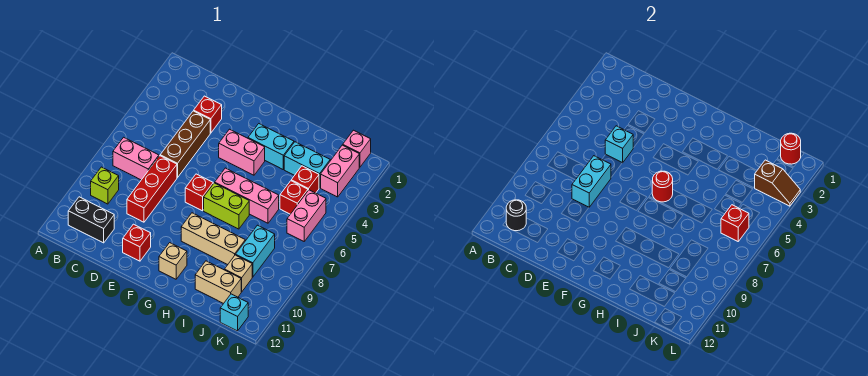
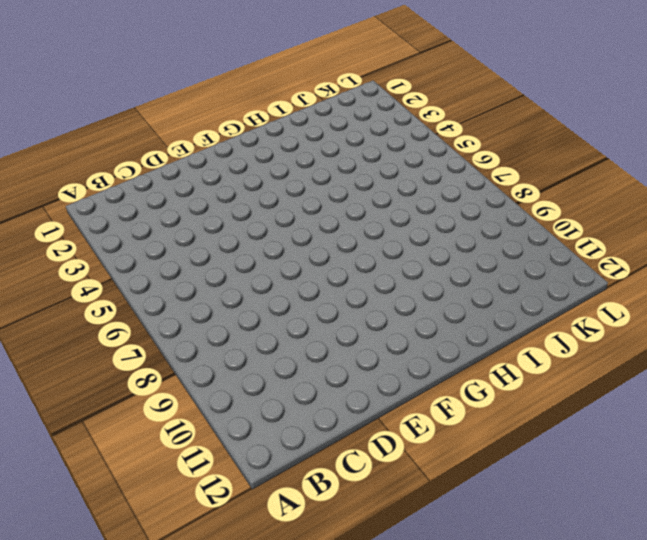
none -> pink 1x2 brick [113,137,159,180]
none -> lime 1x1 brick [91,167,119,204]
none -> black 1x2 brick [68,197,114,243]
none -> red 1x1 brick [194,96,222,133]

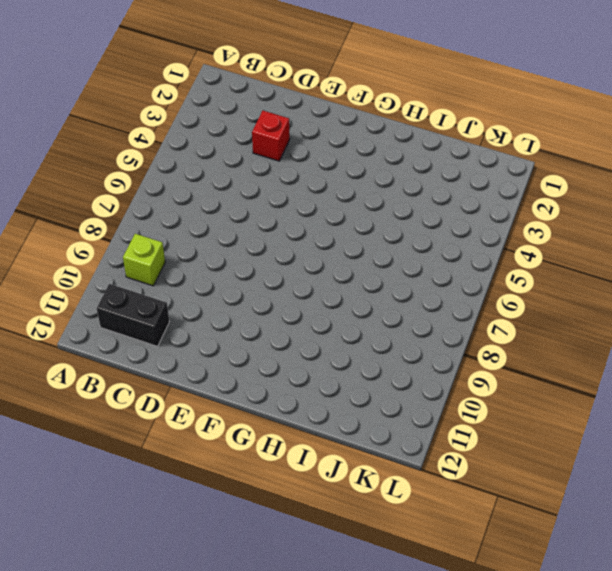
none -> pink 1x2 brick [113,137,159,180]
none -> brown 1x3 brick [160,111,210,178]
none -> red 1x3 brick [127,156,177,222]
none -> red 1x1 brick [123,224,151,261]

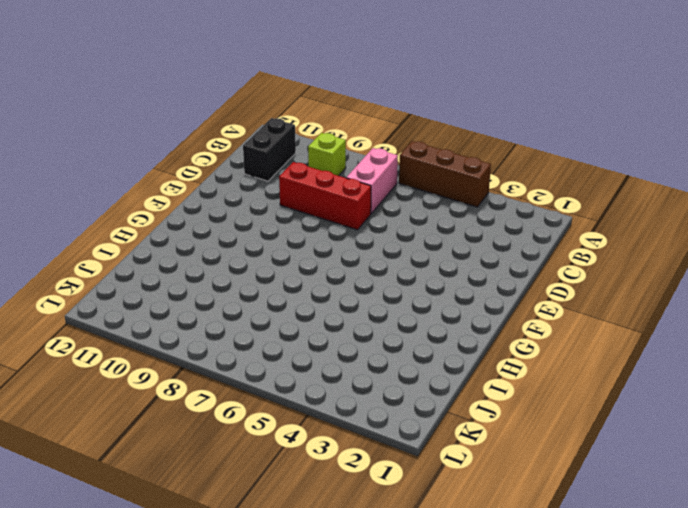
brown 1x3 brick [399,141,491,207] -> brown 1x3 brick moved to [160,111,210,178]
none -> red 1x1 brick [194,96,222,133]
none -> red 1x1 brick [123,224,151,261]
none -> pink 1x2 brick [219,129,265,175]
none -> red 1x1 brick [185,174,213,211]

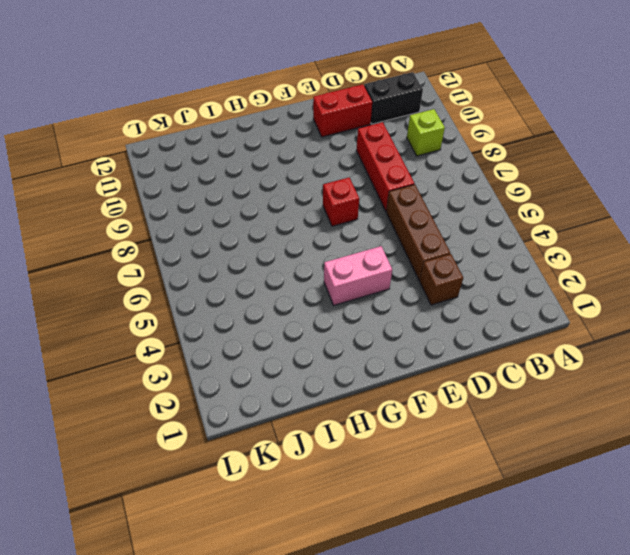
brown 1x1 brick [420,254,463,305] -> red 1x1 brick [194,96,222,133]
red 1x2 brick [313,84,372,137] -> red 1x1 brick [123,224,151,261]
none -> pink 1x2 brick [113,137,159,180]
none -> cyan 1x2 brick [248,124,294,169]
none -> pink 1x3 brick [215,168,279,223]
none -> lime 1x2 brick [204,183,249,229]

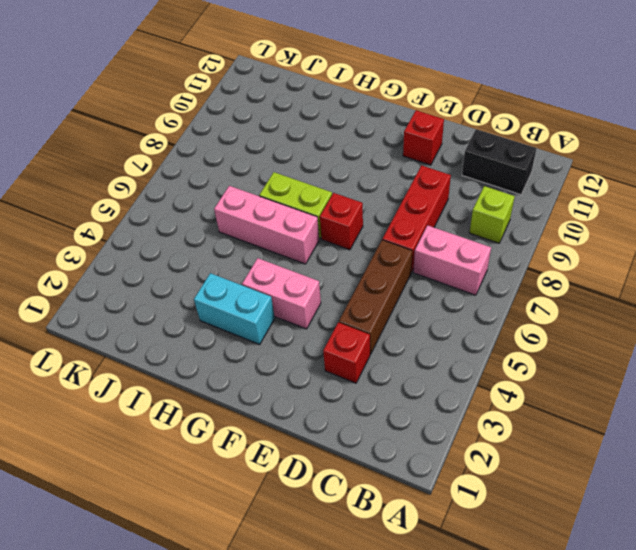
none -> tan 1x3 brick [181,213,245,265]
none -> tan 1x1 brick [159,243,187,279]
none -> cyan 1x2 brick [284,142,330,188]
none -> tan 1x2 brick [195,261,241,304]

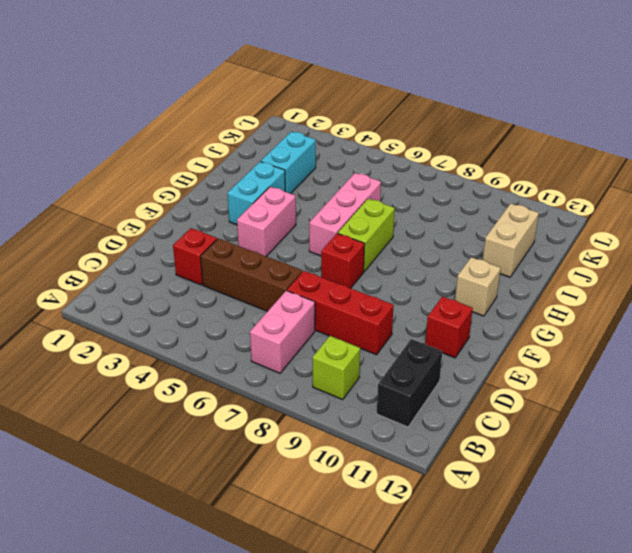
none -> tan 1x3 brick [181,213,245,265]
none -> red 1x1 brick [291,166,319,193]
none -> red 1x1 brick [280,181,308,214]
none -> cyan 1x2 brick [236,225,275,277]

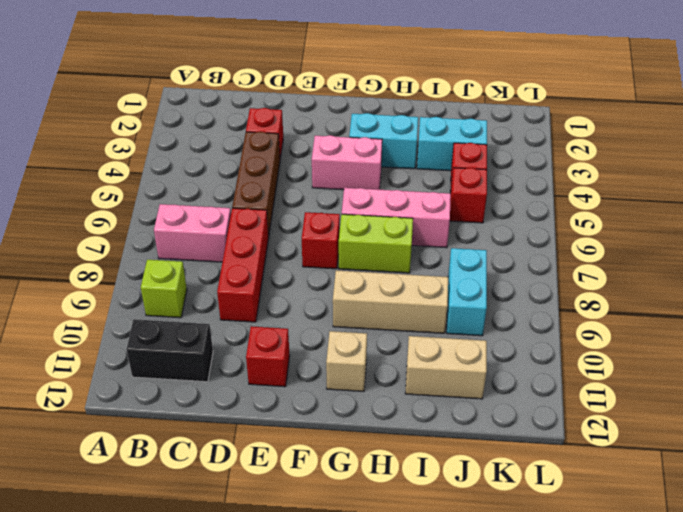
none -> tan 1x1 brick [224,255,252,292]
none -> pink 1x1 brick [343,130,371,167]
none -> pink 1x2 brick [321,145,359,197]
none -> pink 1x2 brick [287,190,326,241]

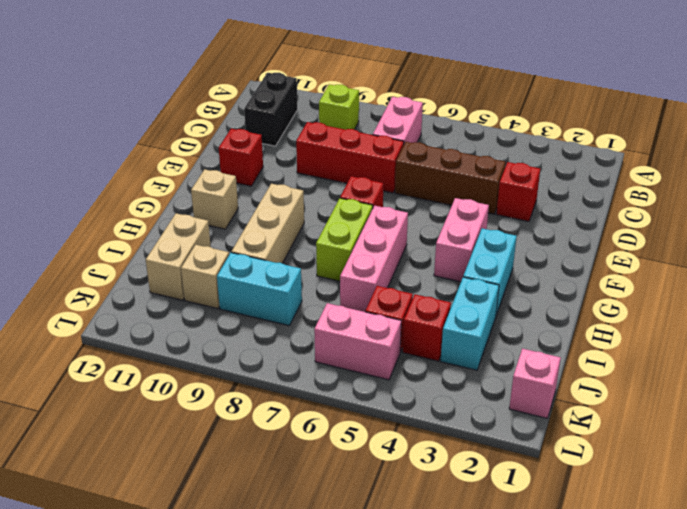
none -> pink 1x2 brick [321,145,359,197]
none -> cyan 1x1 brick [220,294,248,331]
none -> black 1x1 round brick [506,200,526,231]
none -> cyan 1x1 brick [605,126,633,163]

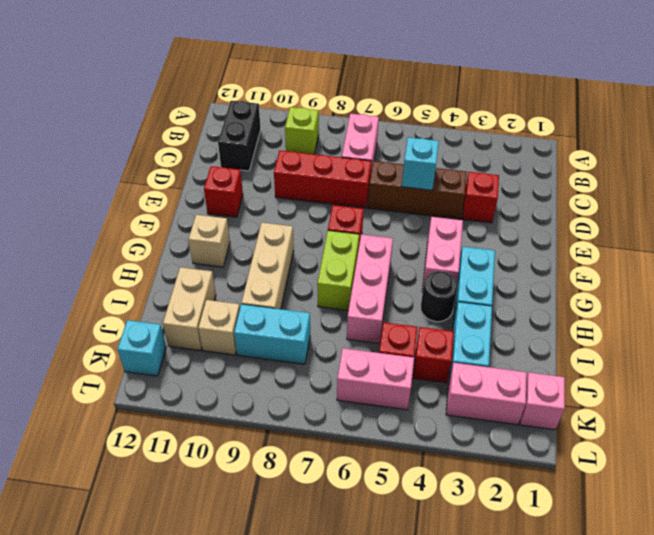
black 1x1 round brick [421,271,458,322] -> black 1x1 round brick moved to [506,200,526,231]
none -> cyan 1x2 brick [572,156,611,207]
none -> red 1x1 round brick [652,171,673,202]
none -> red 1x1 round brick [781,133,801,164]
none -> brown 1x2 slope [754,160,800,206]

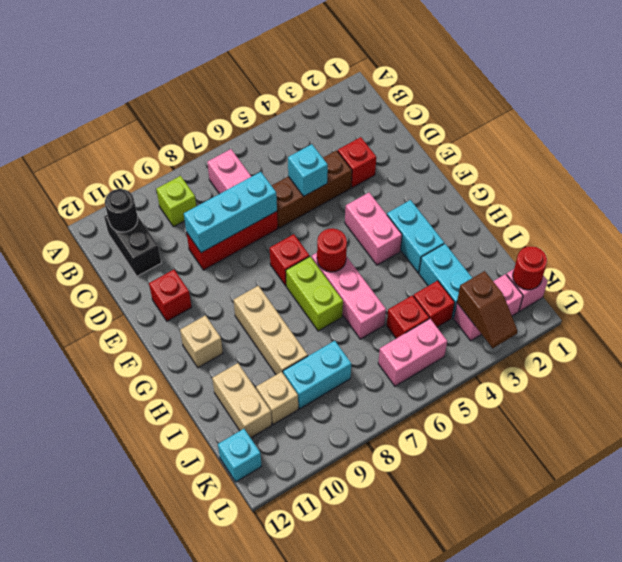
cyan 1x3 brick [184,172,277,253] -> cyan 1x2 brick [572,156,611,207]
none -> red 1x1 brick [721,205,749,241]

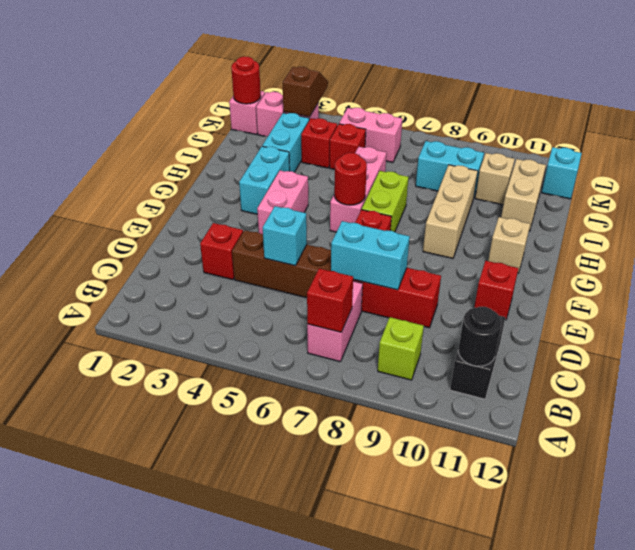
red 1x1 brick [307,268,353,332] -> red 1x1 brick moved to [721,205,749,241]

